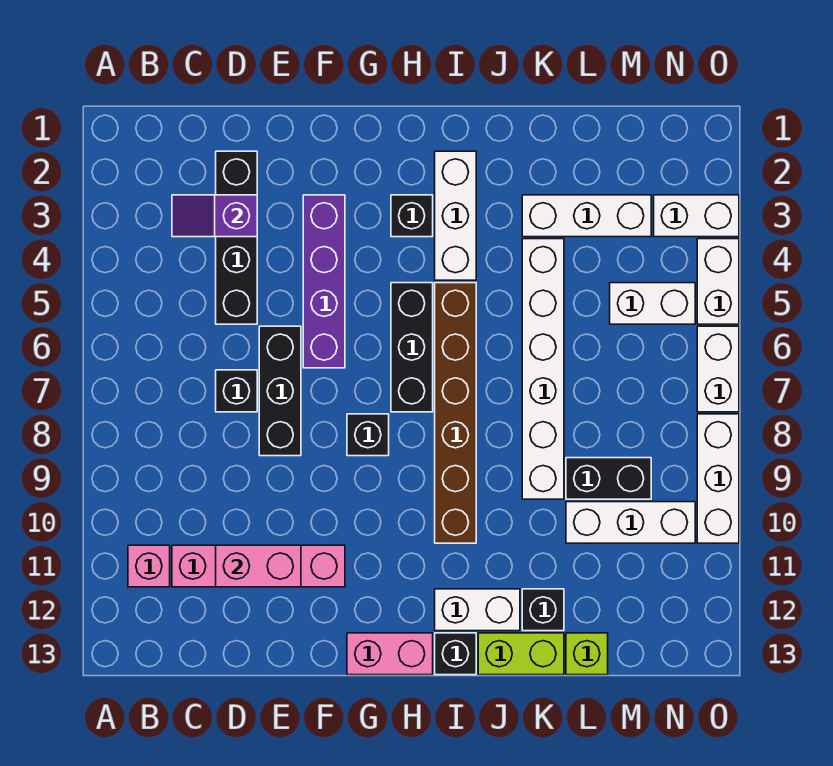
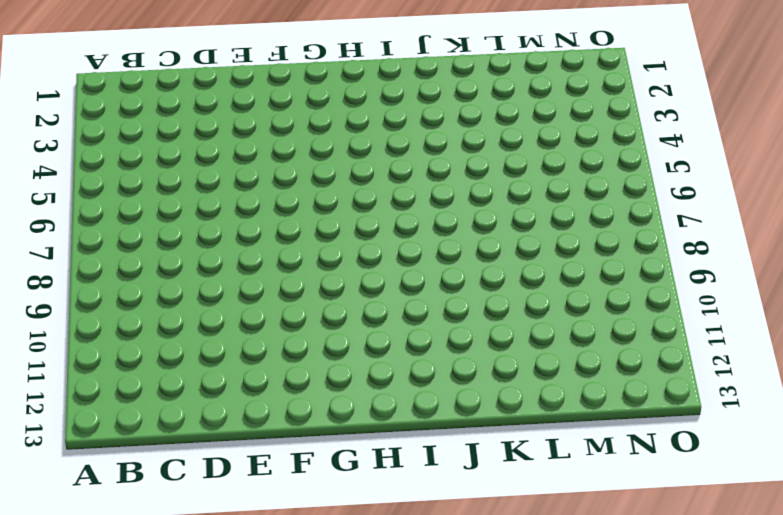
none -> pink 1x1 brick [128,545,170,587]
none -> pink 1x4 brick [172,545,345,587]
none -> black 1x4 brick [216,151,257,324]

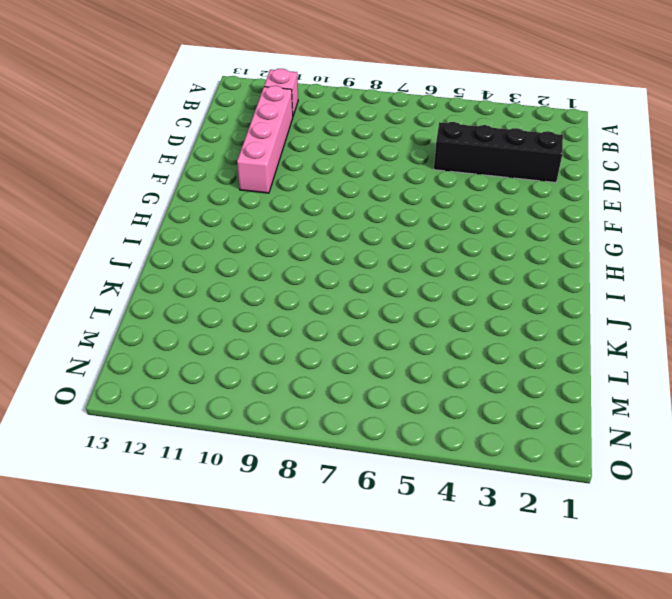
none -> black 1x1 brick [216,370,257,412]
none -> black 1x3 brick [259,326,301,456]
none -> purple 1x4 brick [303,195,345,368]

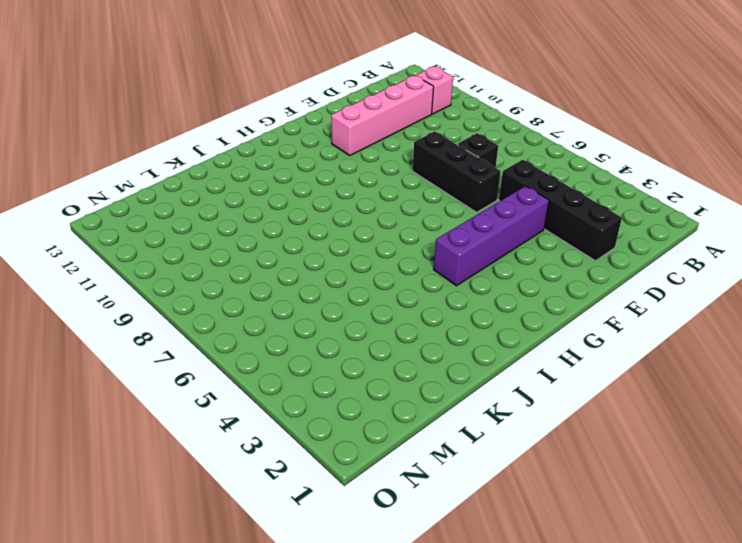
purple 1x4 brick [434,186,549,286] -> purple 1x4 brick turned to [303,195,345,368]
none -> black 1x1 brick [347,414,389,456]
none -> pink 1x2 brick [347,633,433,675]
none -> black 1x1 brick [391,195,433,237]

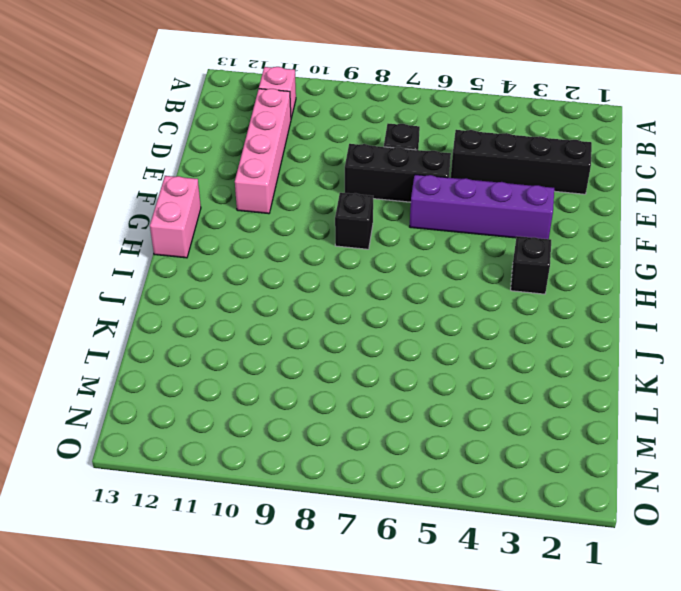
none -> black 1x3 brick [391,283,433,412]
none -> white 1x3 brick [435,151,476,280]
none -> brown 1x6 brick [435,283,476,543]

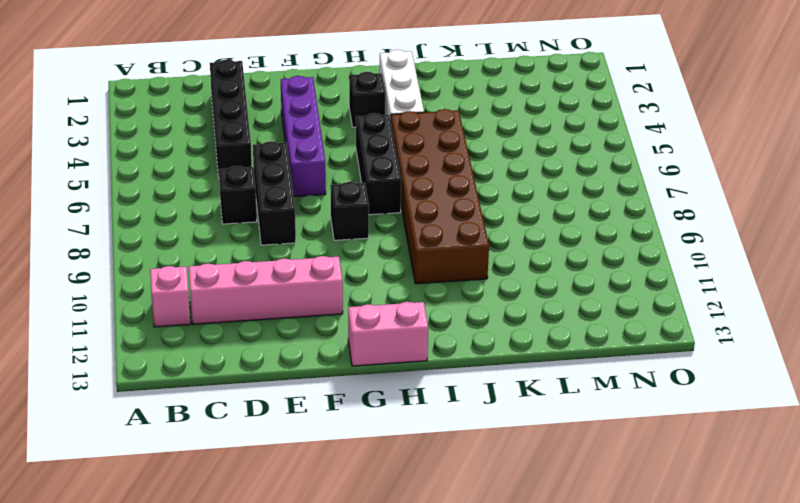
brown 2x6 brick [391,109,489,284] -> brown 1x6 brick [435,283,476,543]
none -> white 1x2 brick [435,589,520,631]
none -> black 1x1 brick [435,633,476,675]
none -> lime 1x2 brick [478,633,564,675]

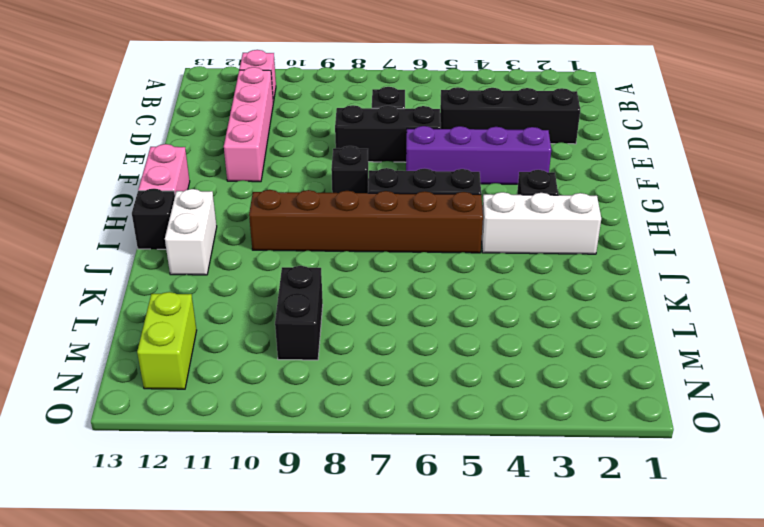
lime 1x2 brick [137,292,197,389] -> lime 1x2 brick moved to [478,633,564,675]
none -> white 1x3 brick [522,195,651,237]
none -> white 1x6 brick [522,239,564,499]
none -> black 1x1 brick [522,589,564,631]

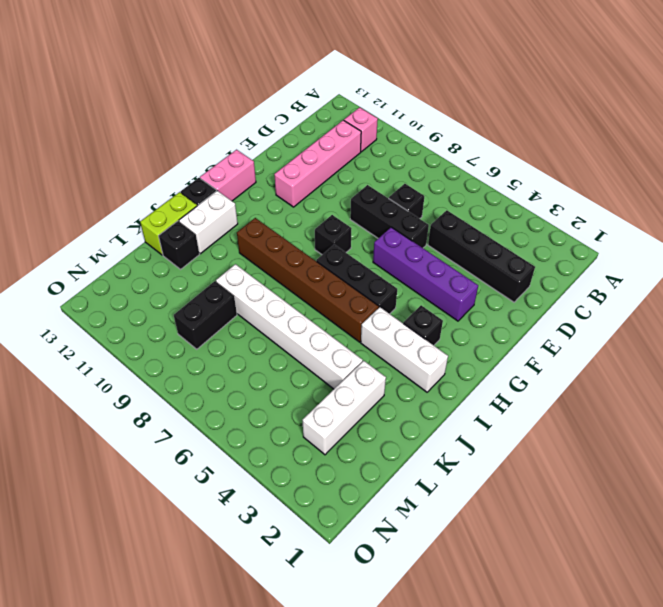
none -> white 1x3 brick [566,502,695,543]
none -> lime 1x1 brick [566,633,608,675]
none -> white 1x2 brick [610,283,695,324]

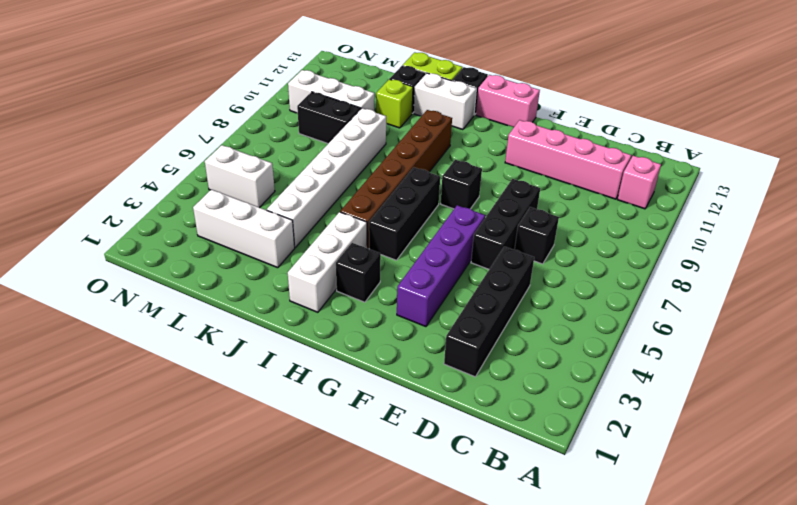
lime 1x1 brick [376,79,413,128] -> lime 1x1 brick moved to [566,633,608,675]
none -> white 1x2 brick [654,195,739,237]
none -> white 1x2 brick [697,239,739,324]
none -> white 1x2 brick [697,326,739,412]

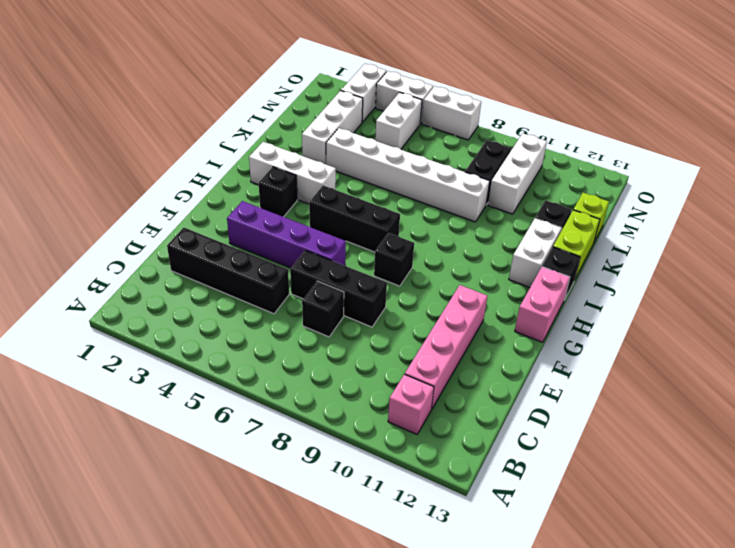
none -> brown 1x6 brick [435,283,476,543]
none -> white 1x3 brick [697,414,739,543]
none -> purple 1x2 slope [172,195,257,237]

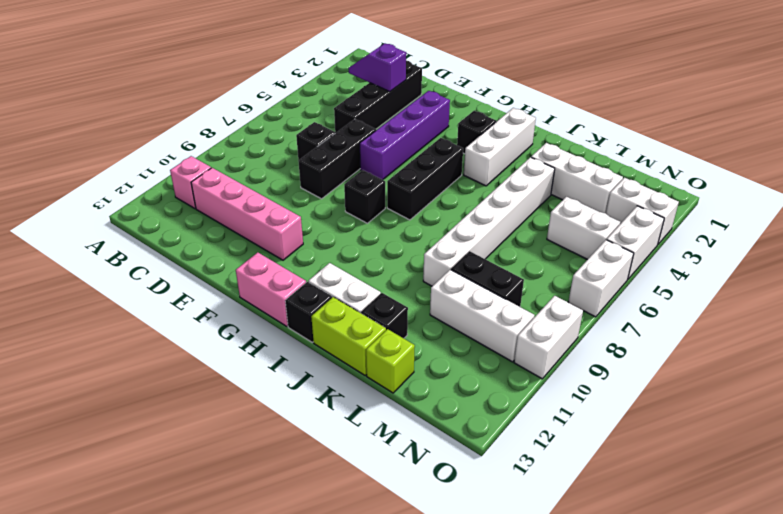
white 1x2 brick [514,296,583,379] -> white 1x3 brick [697,414,739,543]
none -> brown 1x6 brick [435,283,476,543]
none -> pink 1x2 brick [216,545,301,587]

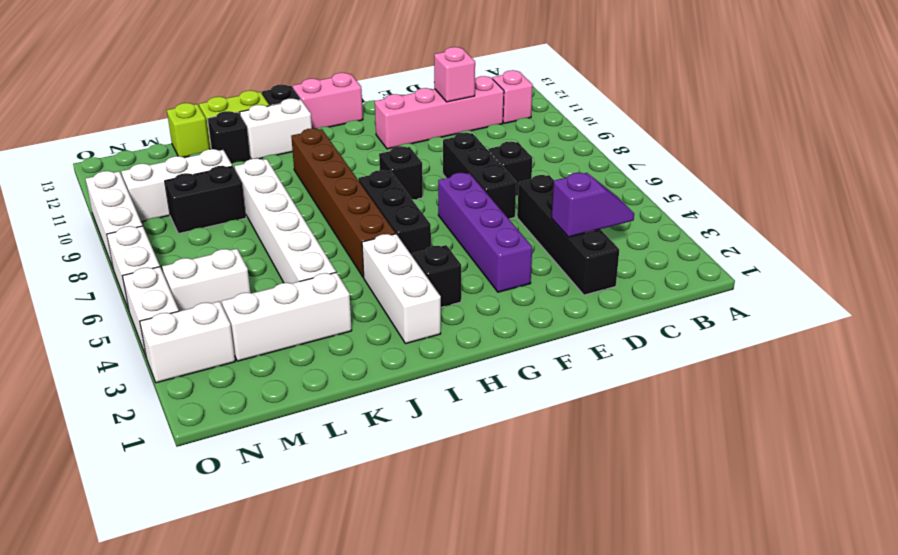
pink 1x1 brick [434,47,475,102] -> pink 1x2 brick [216,545,301,587]

